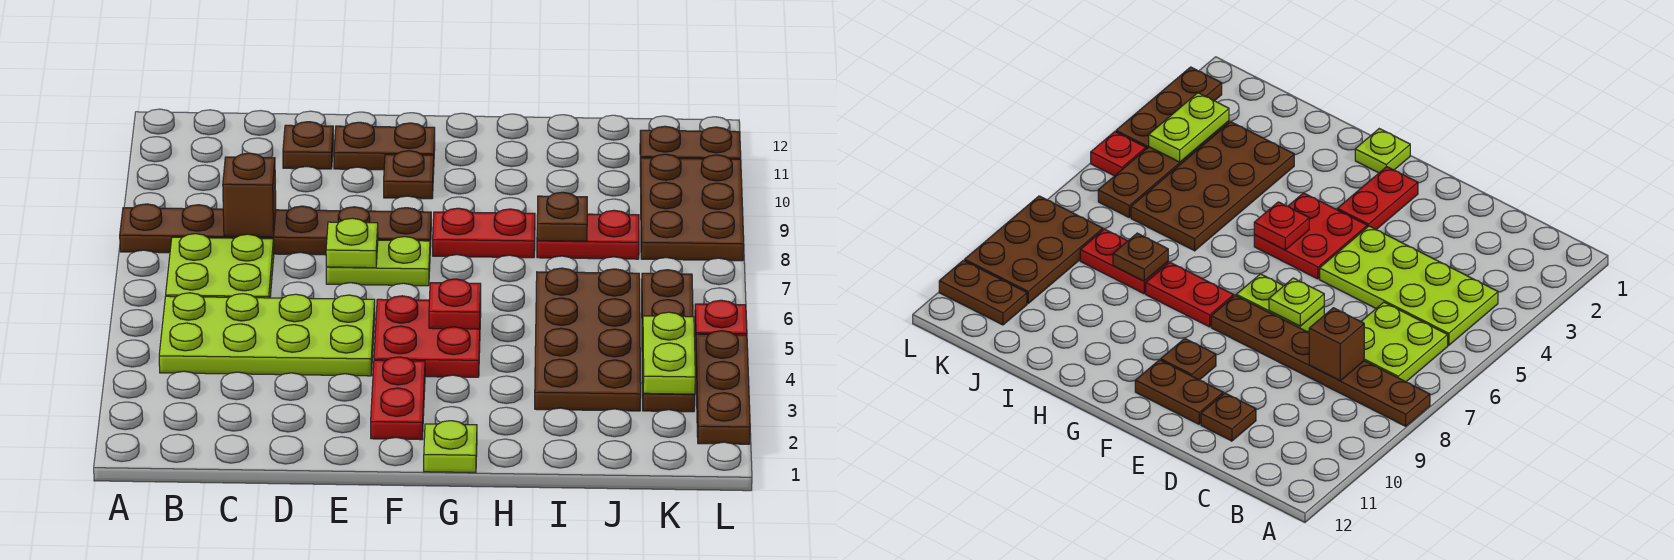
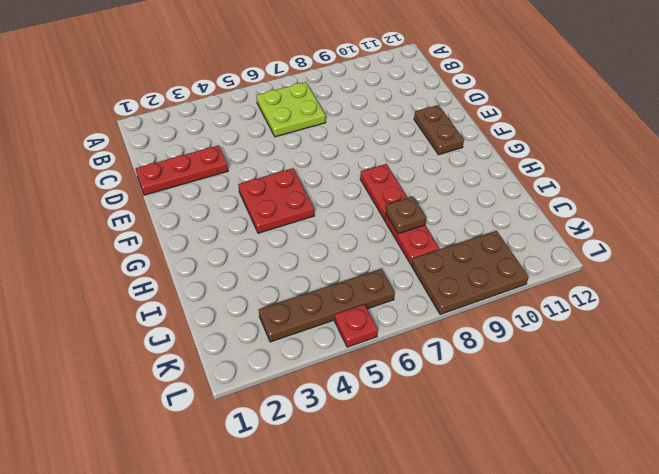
red 1x3 plate [135,145,228,195] -> none
none -> brown 1x6 plate [120,204,431,255]
none -> lime 2x4 plate [159,293,375,376]
none -> brown 1x1 plate [283,122,333,169]

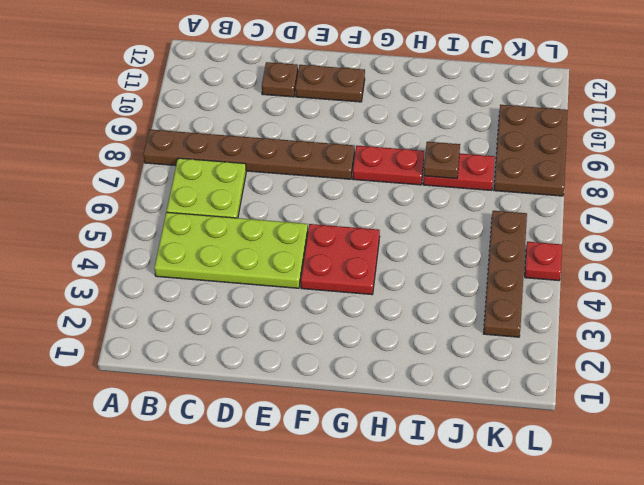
none -> lime 1x2 plate [326,237,430,286]
none -> red 1x2 plate [371,357,425,440]
none -> brown 1x1 plate [384,151,434,199]

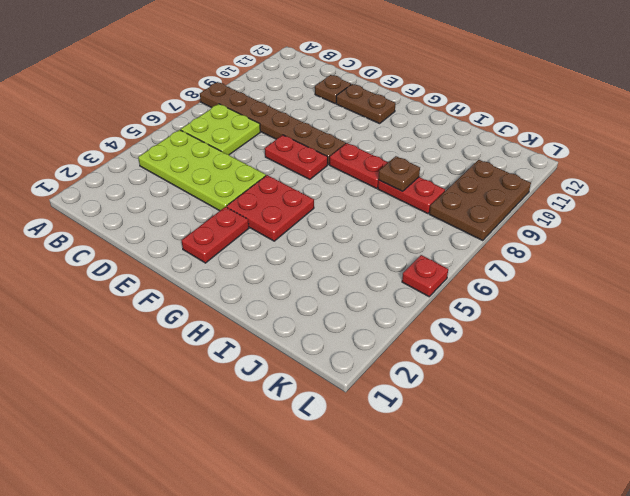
red 1x2 plate [265,135,328,179] -> lime 1x2 plate [326,237,430,286]
none -> brown 1x1 plate [384,151,434,199]
none -> lime 1x1 plate [424,421,477,472]
none -> brown 2x4 plate [535,268,641,411]

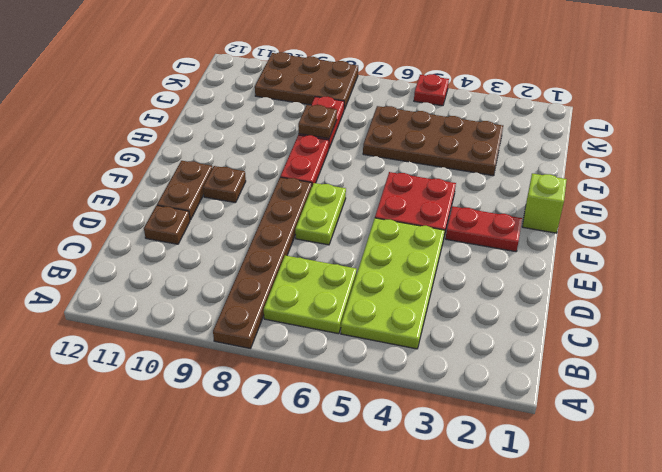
lime 1x1 brick [522,173,567,233] -> lime 1x1 plate [424,421,477,472]
none -> brown 1x4 plate [642,270,695,412]
none -> brown 1x2 plate [640,126,741,169]
none -> brown 1x3 plate [696,331,750,444]

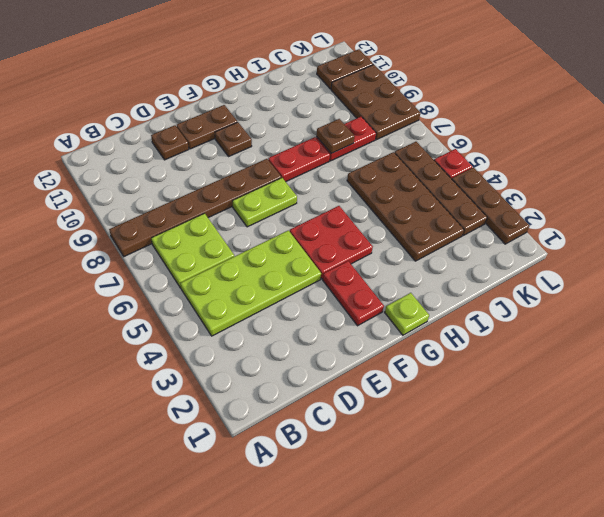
none -> brown 1x1 brick [223,153,276,237]
none -> lime 1x1 plate [326,218,378,268]
none -> red 1x1 plate [429,279,481,329]

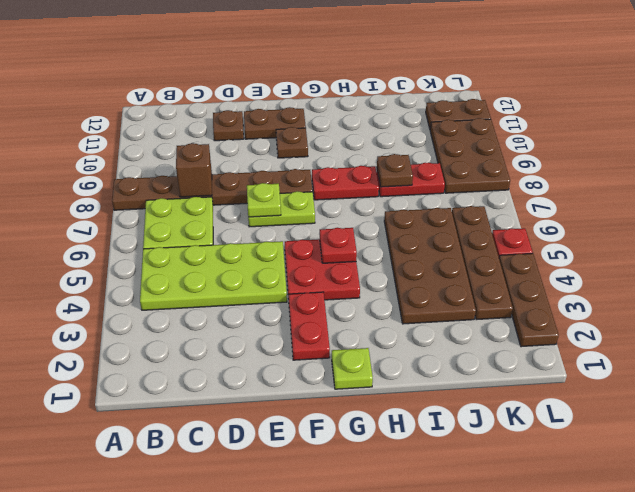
none -> lime 1x2 plate [643,312,695,394]

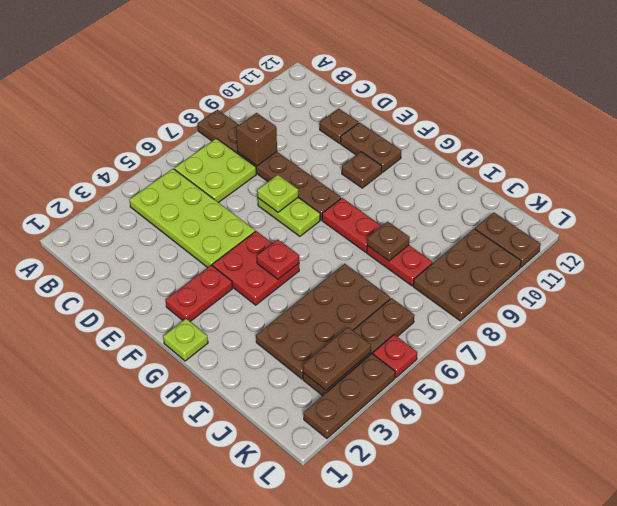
brown 1x2 plate [303,327,371,390] -> lime 1x2 plate [643,312,695,394]

